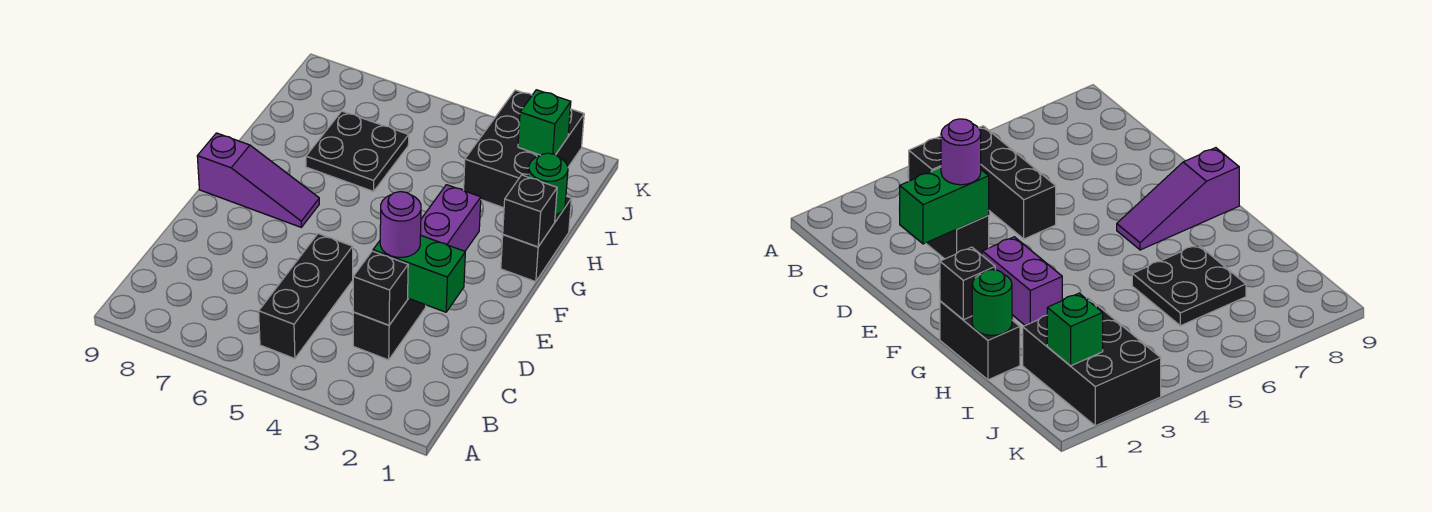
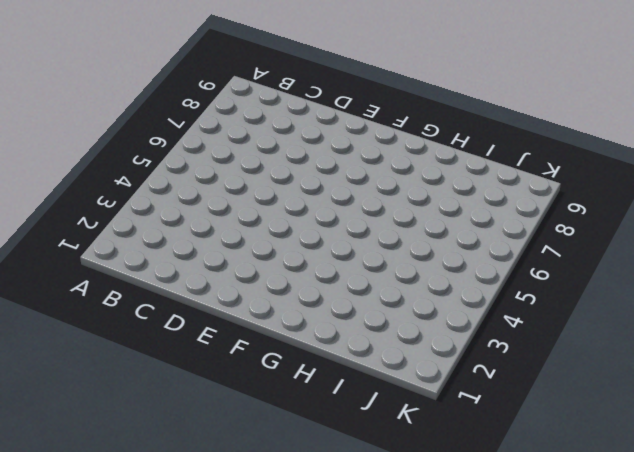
none -> black 1x3 brick [259,234,353,359]
none -> black 1x2 brick [353,298,426,360]
none -> purple 1x2 brick [421,185,481,251]

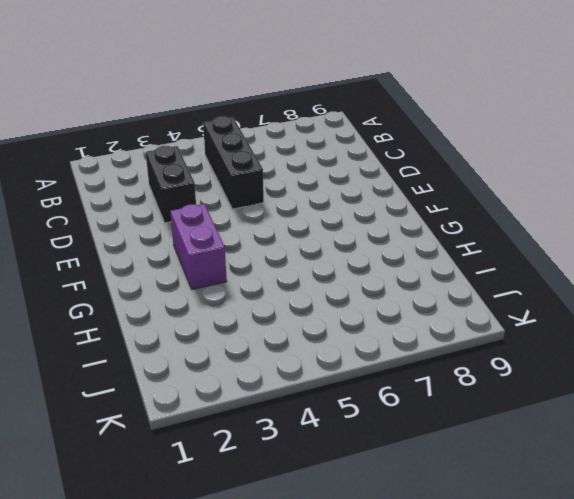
none -> purple 1x3 slope [197,133,319,227]
none -> black 1x2 brick [501,196,571,282]
none -> black 2x2 plate [306,111,409,191]

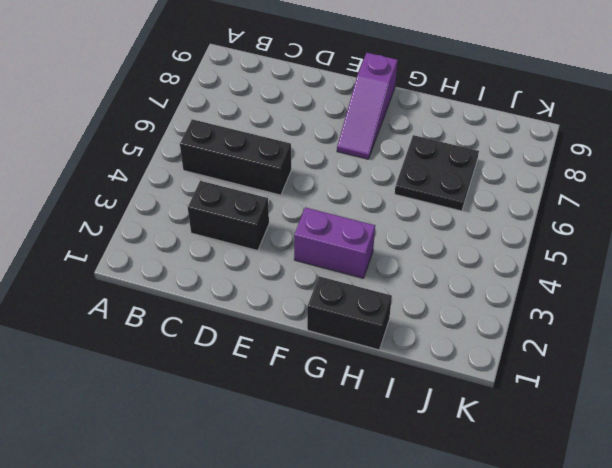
none -> black 2x3 brick [464,90,584,208]
none -> black 1x1 brick [353,251,408,325]
none -> green 1x2 brick [373,235,465,312]

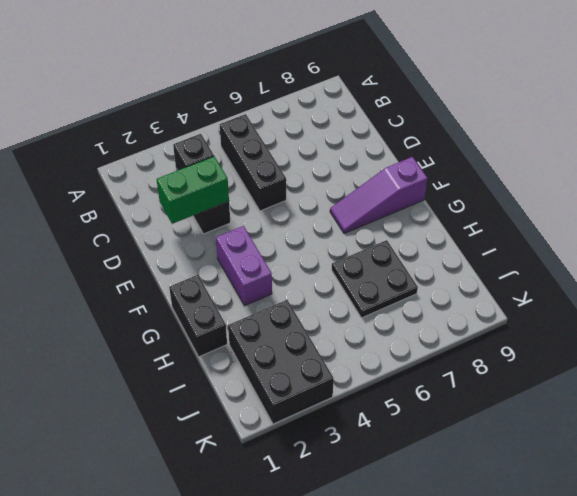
none -> black 1x1 brick [503,175,557,247]
none -> green 1x1 round brick [528,153,568,215]
none -> green 1x1 brick [518,90,571,155]

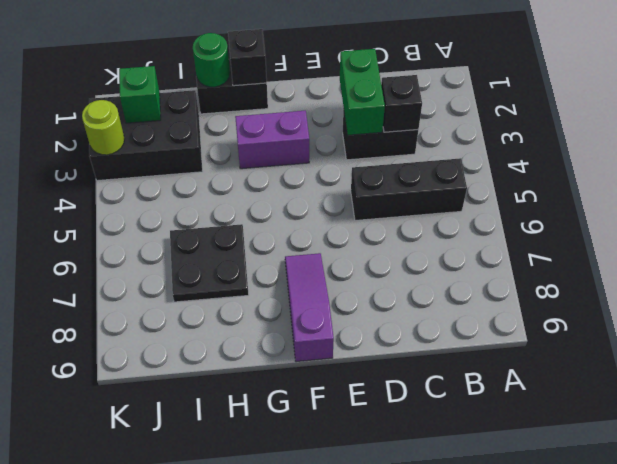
lime 1x1 round brick [82,100,124,155] -> none
none -> purple 1x1 round brick [380,192,421,257]

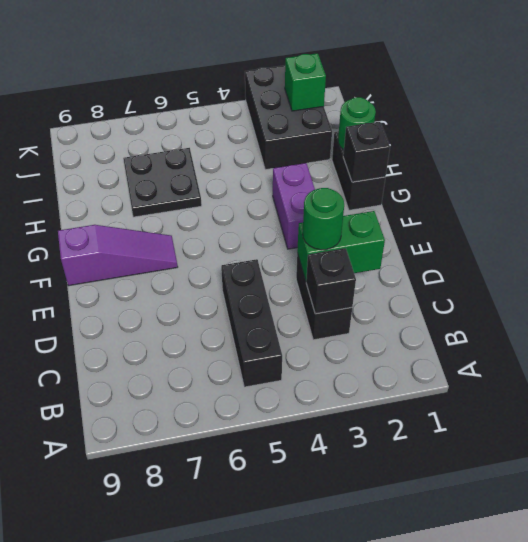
green 1x1 round brick [303,188,344,250] -> purple 1x1 round brick [380,192,421,257]

